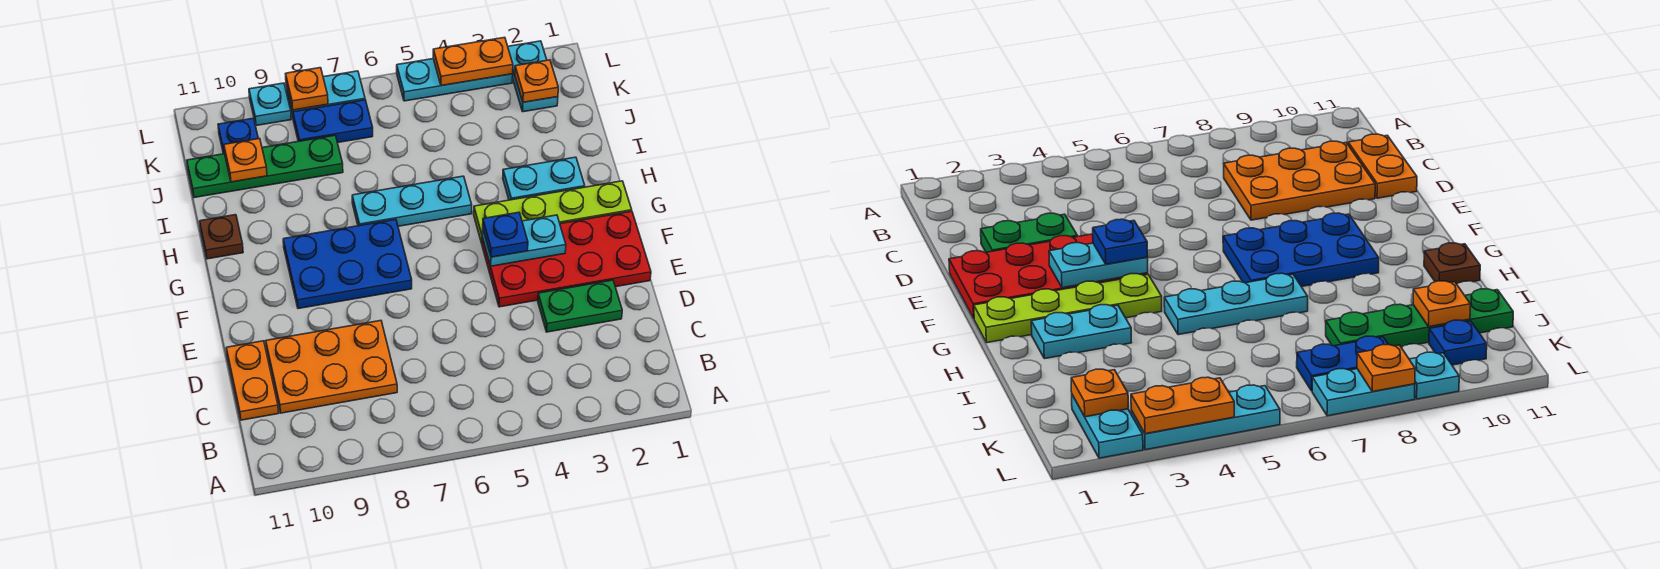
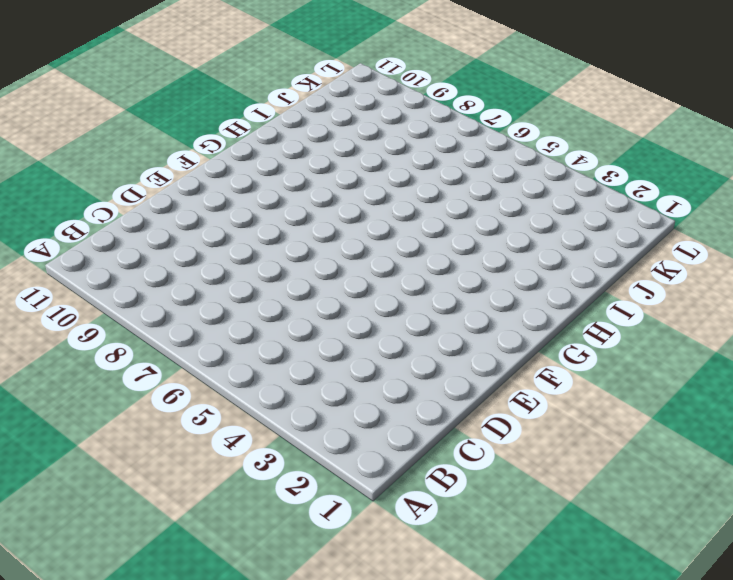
none -> orange 2x3 plate [266,321,397,413]
none -> orange 1x2 plate [226,341,278,420]
none -> green 1x2 plate [538,280,622,332]

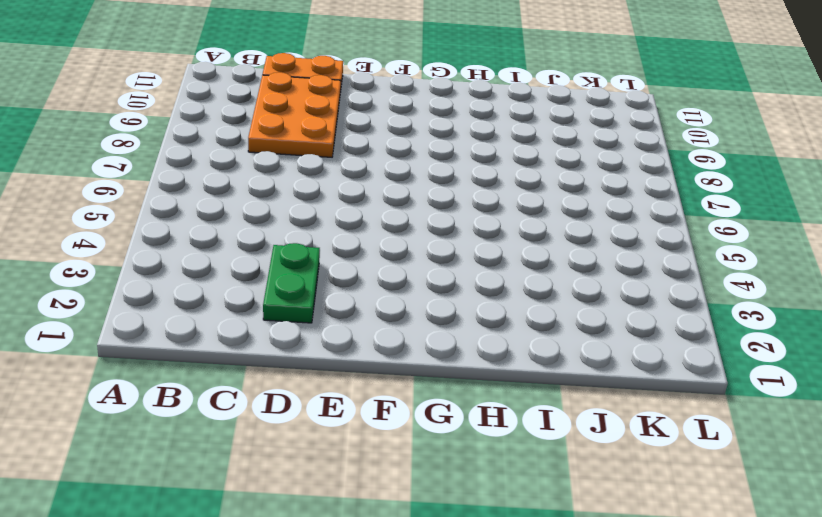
none -> red 2x4 plate [482,211,651,307]
none -> blue 2x3 plate [283,219,412,309]
none -> lime 1x4 plate [474,181,632,243]

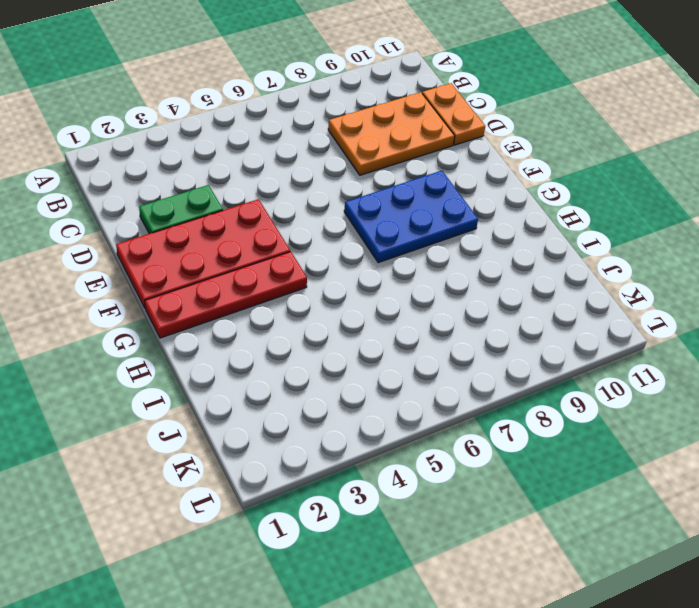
red 1x4 plate [145,252,307,338] -> lime 1x4 plate [474,181,632,243]
none -> cyan 1x2 plate [503,157,585,200]
none -> cyan 1x3 plate [352,176,472,226]
none -> brown 1x1 plate [200,215,243,259]

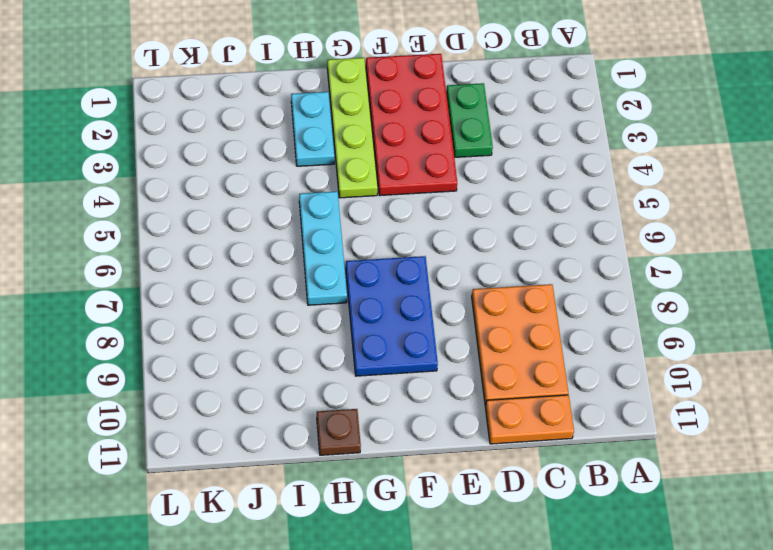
none -> green 1x4 plate [187,135,343,198]
none -> cyan 1x2 plate [508,41,558,112]
none -> blue 1x2 plate [293,100,373,143]

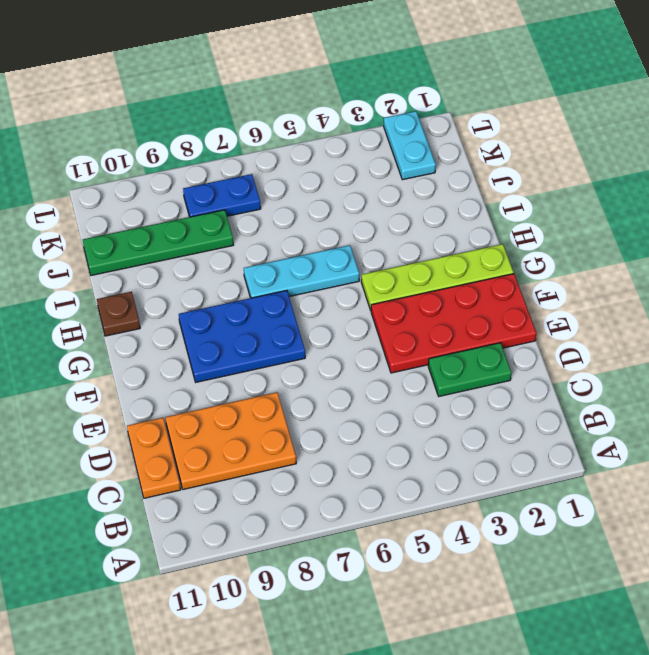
none -> cyan 1x2 plate [503,157,585,200]
none -> blue 1x1 plate [218,118,258,154]
none -> cyan 1x3 plate [397,59,513,101]

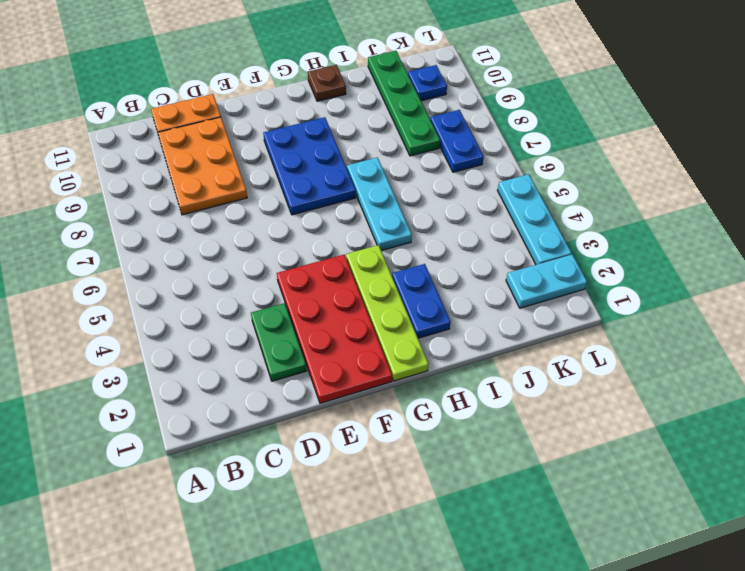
blue 1x2 plate [392,264,451,338] -> cyan 1x2 plate [503,157,585,200]
none -> cyan 1x2 plate [286,71,365,117]
none -> cyan 1x1 plate [249,83,291,126]
none -> cyan 1x2 plate [482,215,566,266]

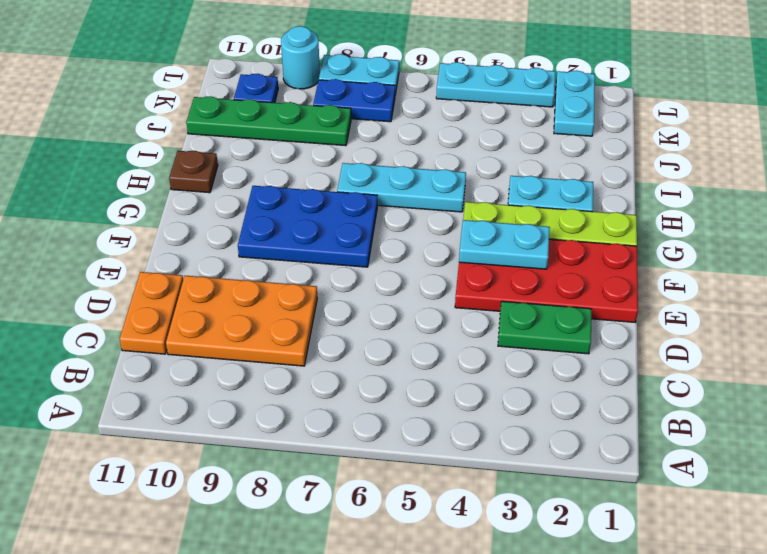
cyan 1x1 round brick [281,26,320,89] -> cyan 1x1 plate [249,83,291,126]
none -> orange 1x1 plate [224,138,267,182]
none -> orange 1x1 plate [515,60,558,102]
none -> orange 1x2 plate [433,37,513,86]

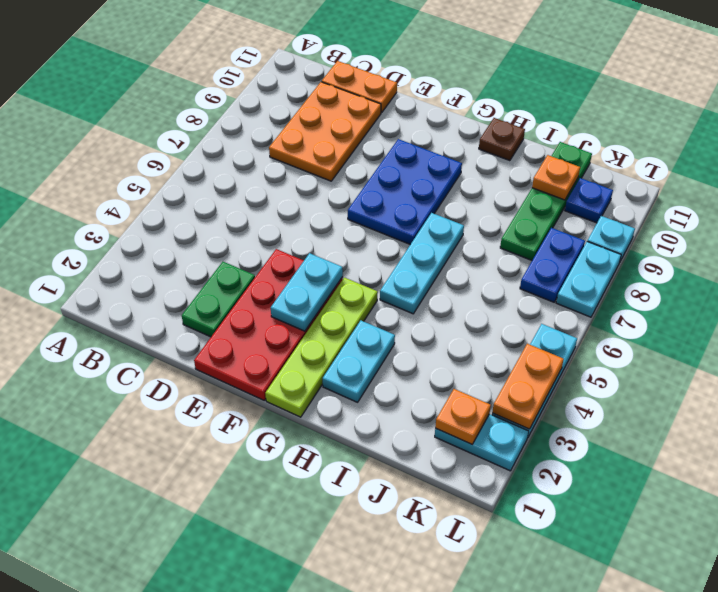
none -> orange 1x1 plate [286,68,328,110]
none -> blue 1x1 plate [483,212,528,257]

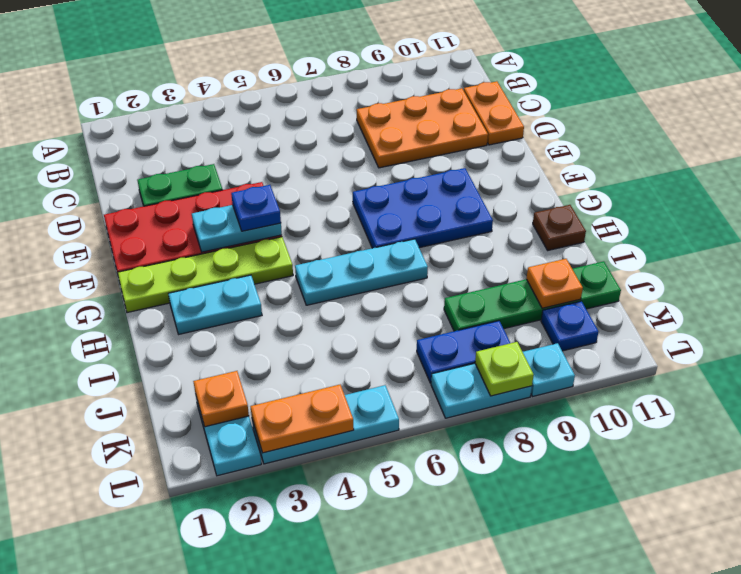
lime 1x1 plate [475,342,534,396] -> orange 1x1 plate [286,68,328,110]

